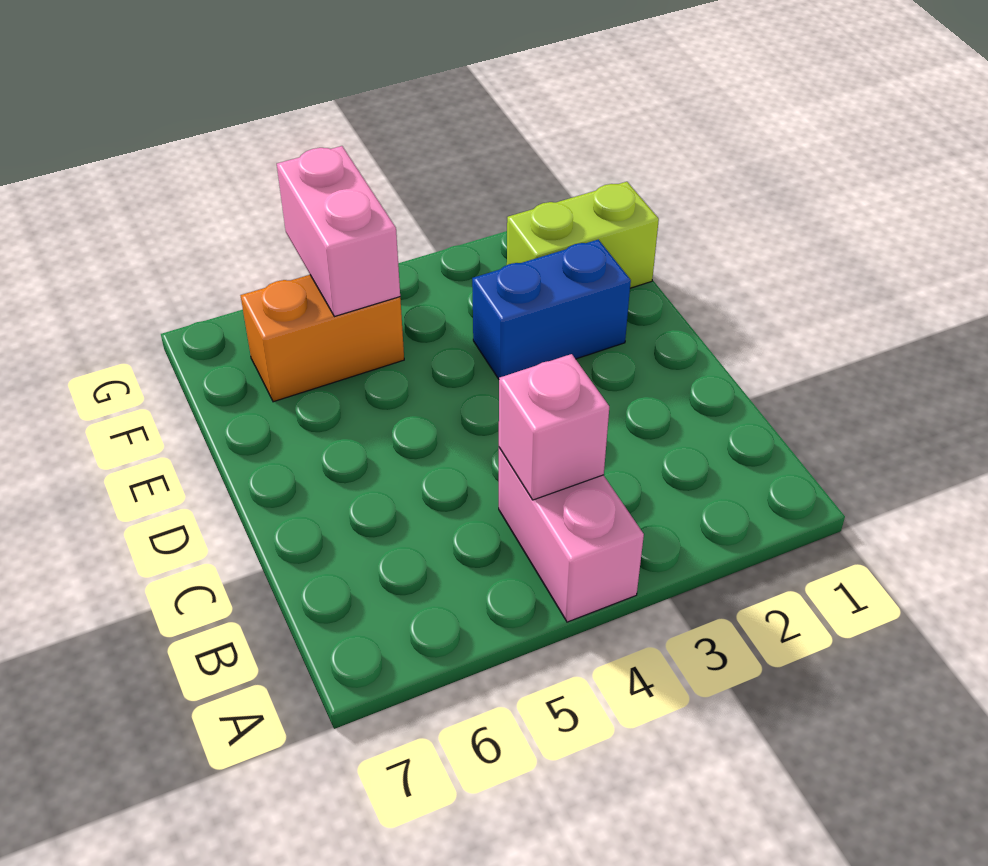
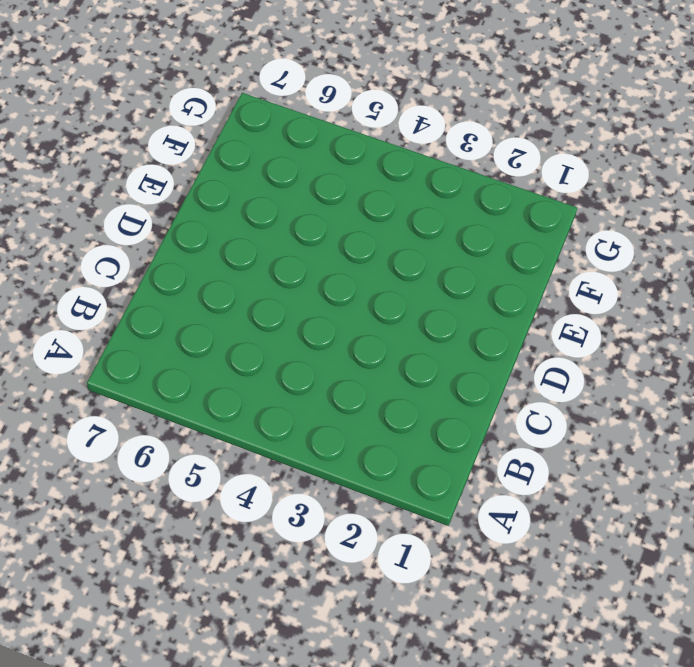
none -> pink 1x2 brick [499,448,644,622]
none -> blue 1x2 brick [472,240,631,379]

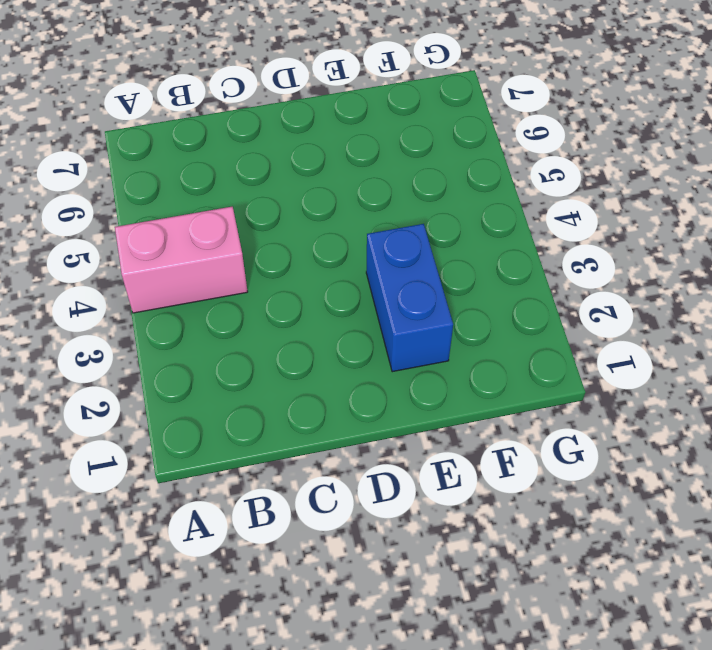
none -> lime 1x2 brick [507,182,659,288]
none -> orange 1x2 brick [240,275,404,402]

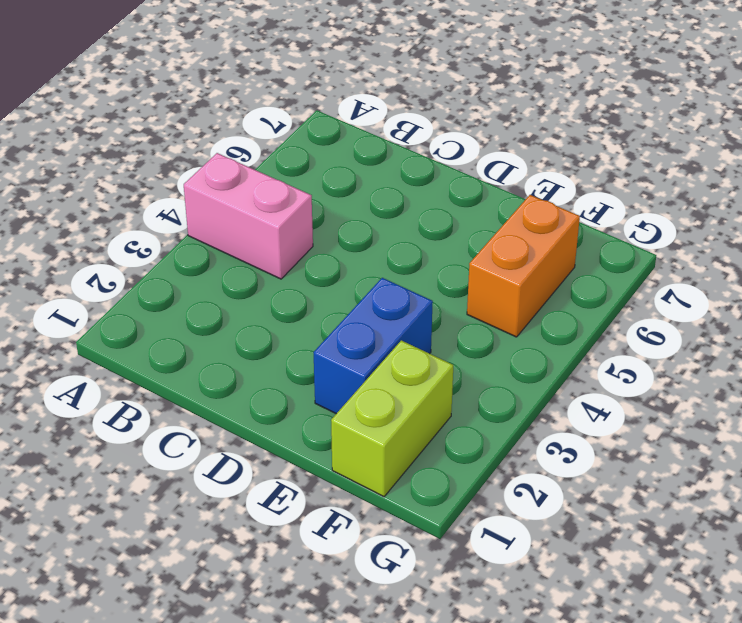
none -> pink 1x1 brick [499,354,609,500]
none -> pink 1x2 brick [277,146,400,317]

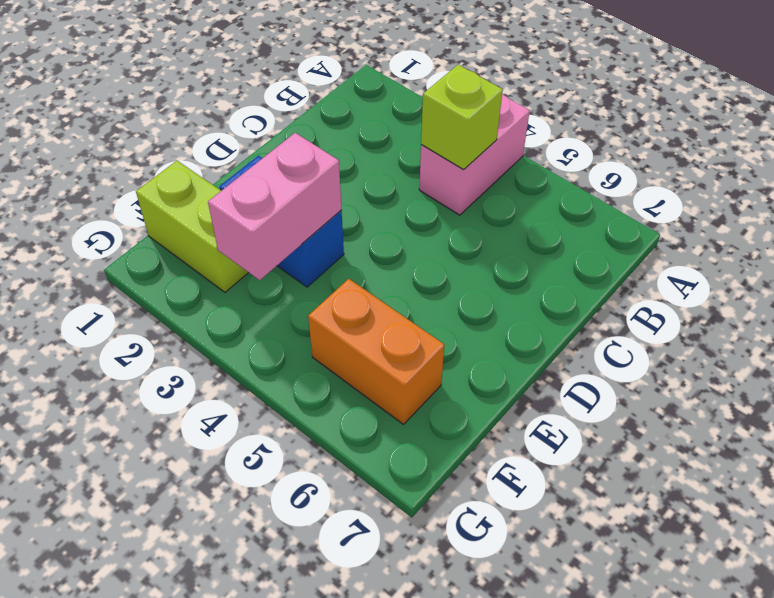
lime 1x1 brick [421,65,503,170] -> pink 1x1 brick [499,354,609,500]
pink 1x2 brick [208,133,342,280] -> pink 1x2 brick moved to [277,146,400,317]

